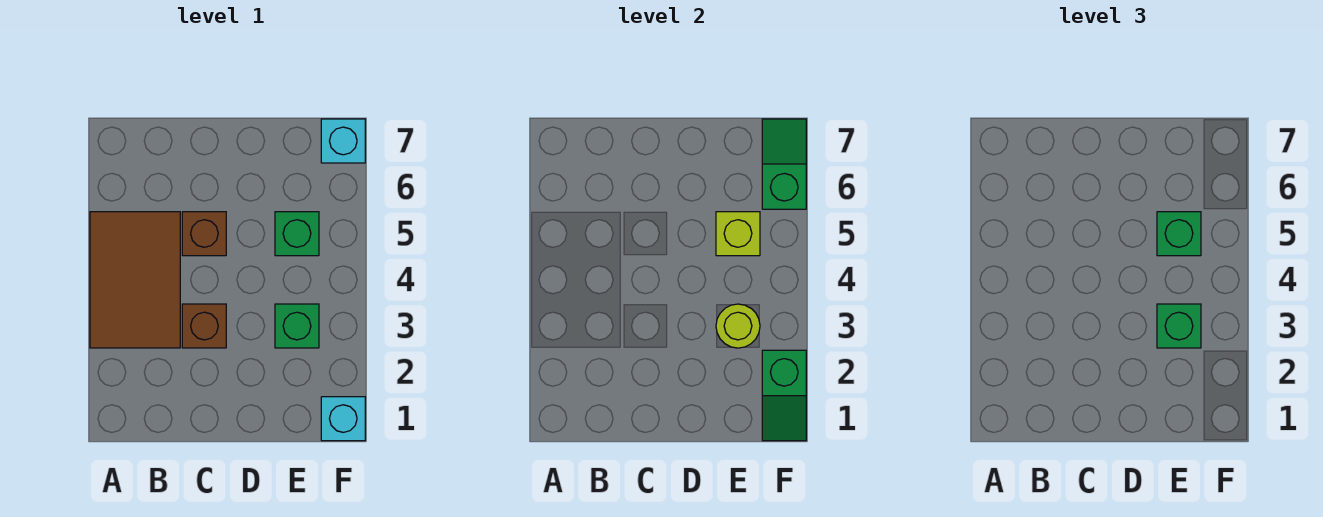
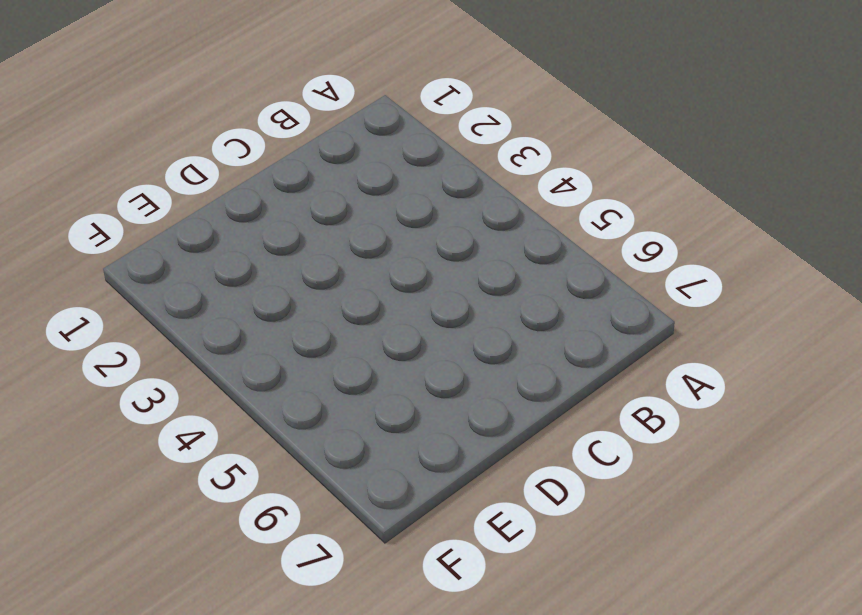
none -> brown 2x3 tile [90,212,180,348]
none -> brown 1x1 brick [182,304,226,348]
none -> brown 1x1 brick [182,212,226,256]

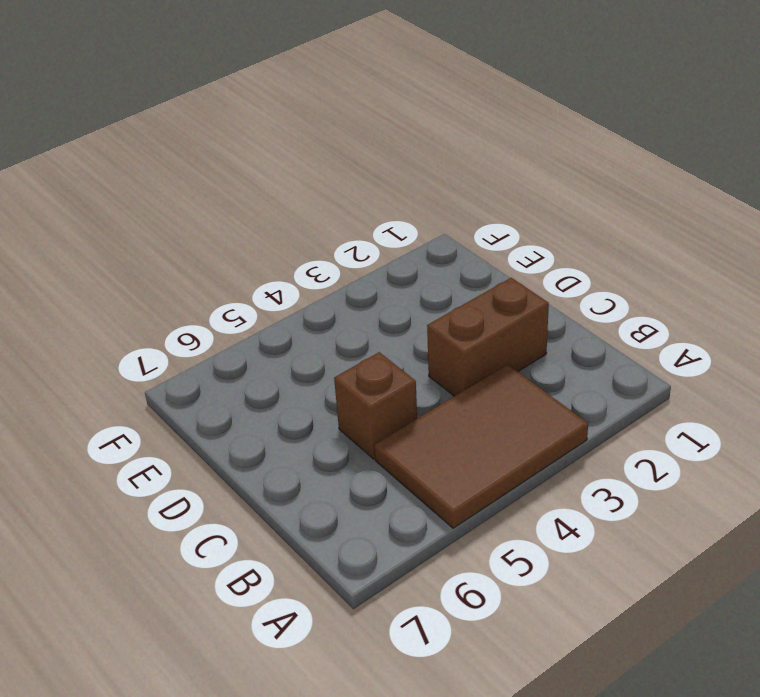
brown 1x2 brick [427,278,549,396] -> brown 1x1 brick [182,304,226,348]
none -> green 1x1 brick [275,304,319,348]
none -> green 1x1 brick [275,212,319,256]
none -> cyan 1x1 brick [321,397,365,441]

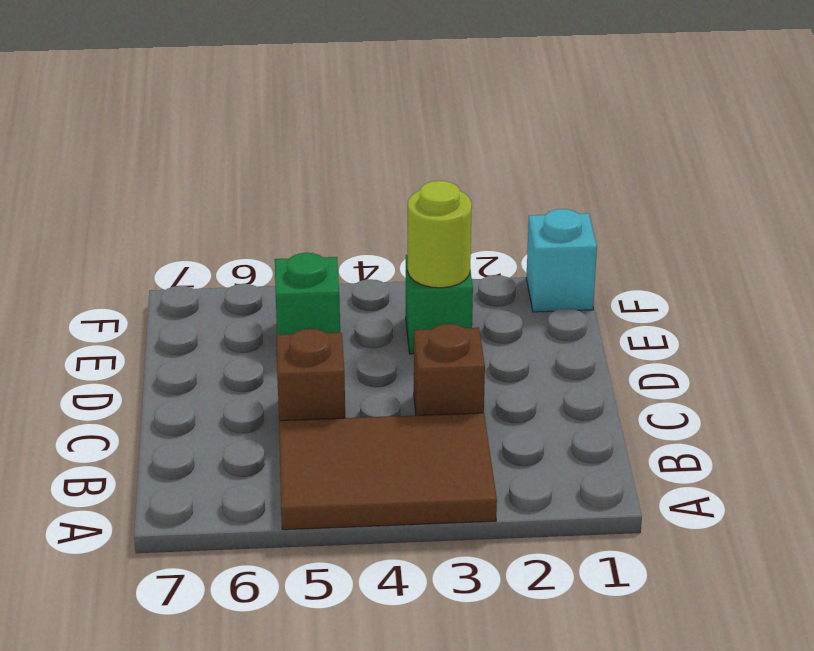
none -> cyan 1x1 brick [321,119,365,163]
none -> lime 1x1 brick [716,212,760,256]
none -> green 1x2 slope [762,350,806,441]

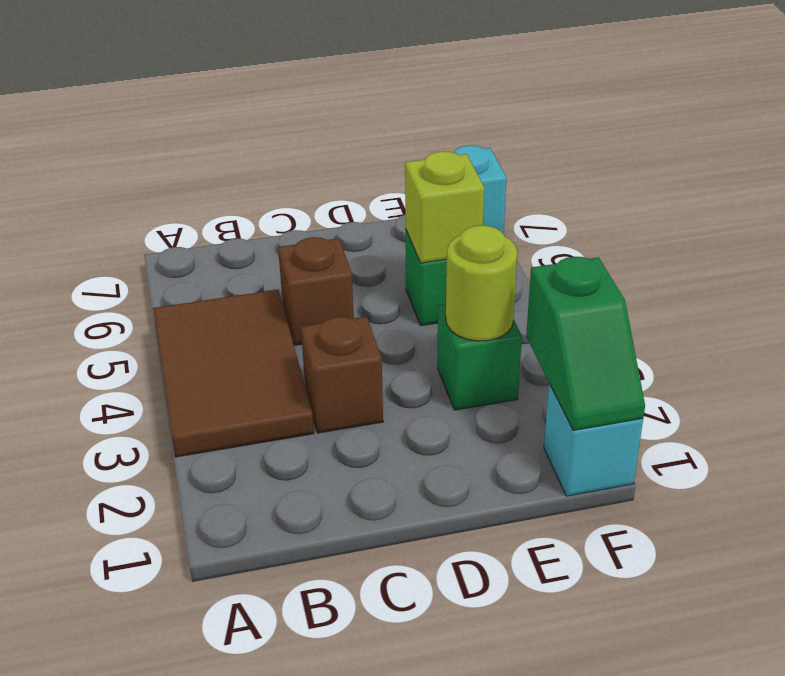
none -> green 1x2 slope [762,119,806,209]
none -> green 1x1 brick [1157,304,1201,348]
none -> green 1x1 brick [1157,212,1201,256]

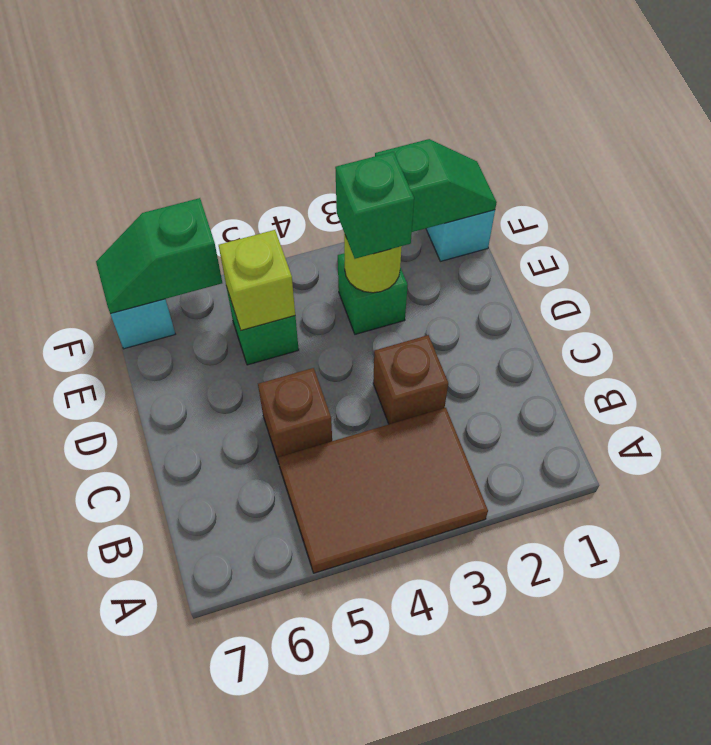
none -> green 1x1 brick [1157,212,1201,256]

